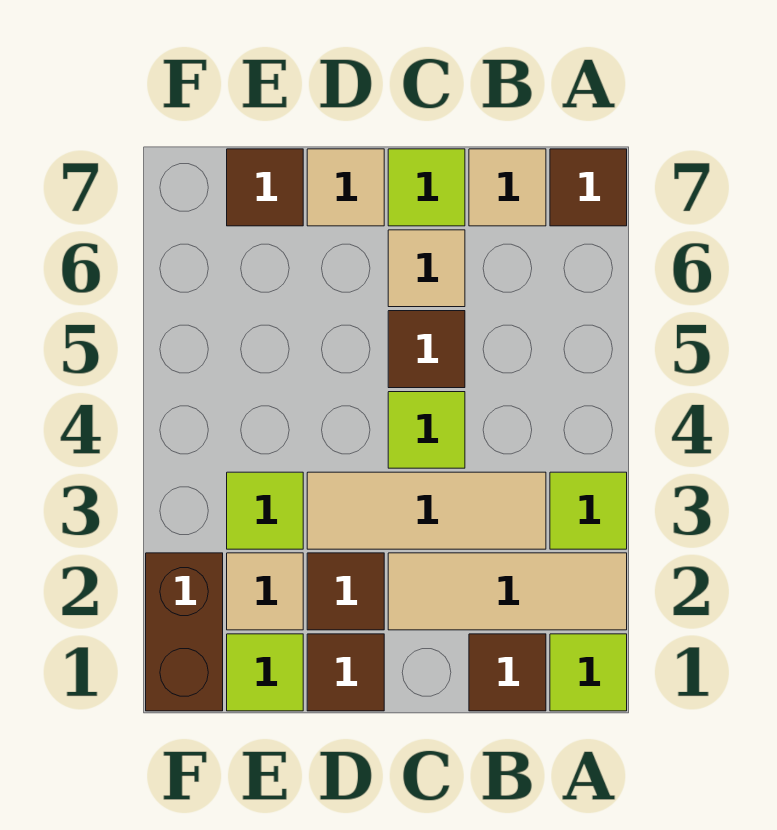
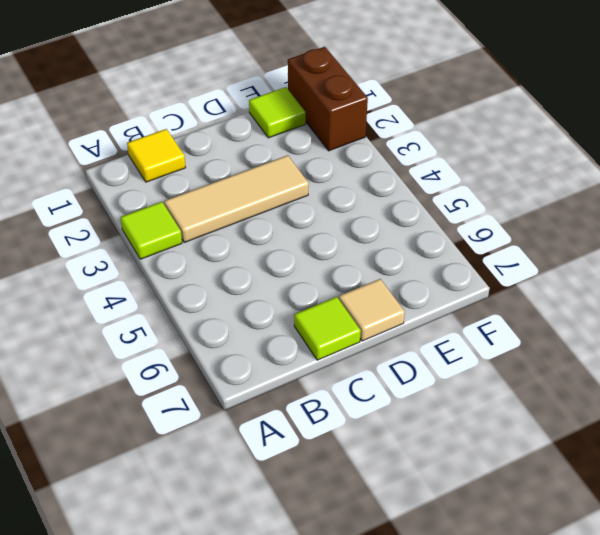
yellow 1x1 tile [127,129,186,182] -> brown 1x1 tile [469,634,546,711]
none -> lime 1x1 tile [550,634,627,711]
none -> tan 1x3 tile [388,553,627,630]
none -> brown 1x1 tile [550,149,627,226]

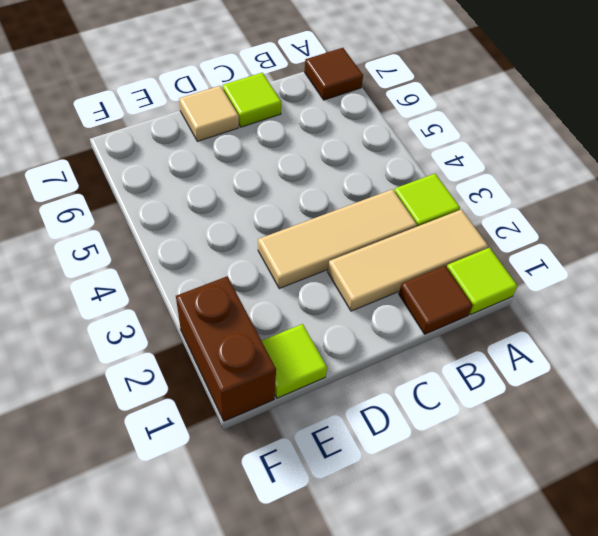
none -> tan 1x1 tile [469,149,546,226]
none -> lime 1x1 tile [388,392,465,468]
none -> brown 1x1 tile [388,311,465,388]

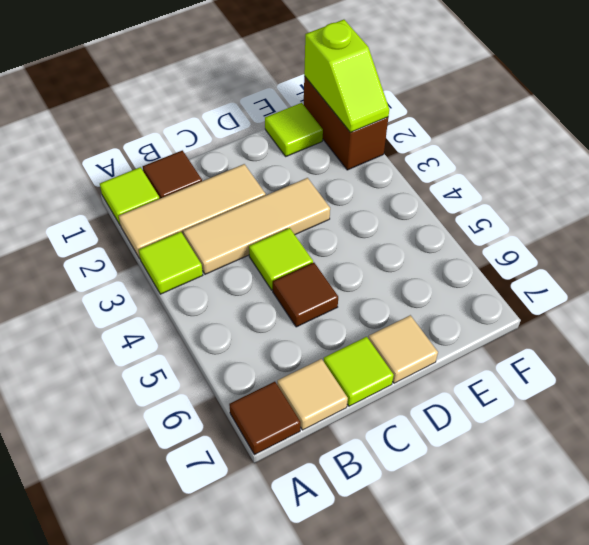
lime 1x2 slope [304,20,389,133] -> none
none -> tan 1x1 tile [388,230,465,307]
none -> brown 1x1 tile [307,634,384,711]
none -> brown 1x1 tile [307,553,384,630]

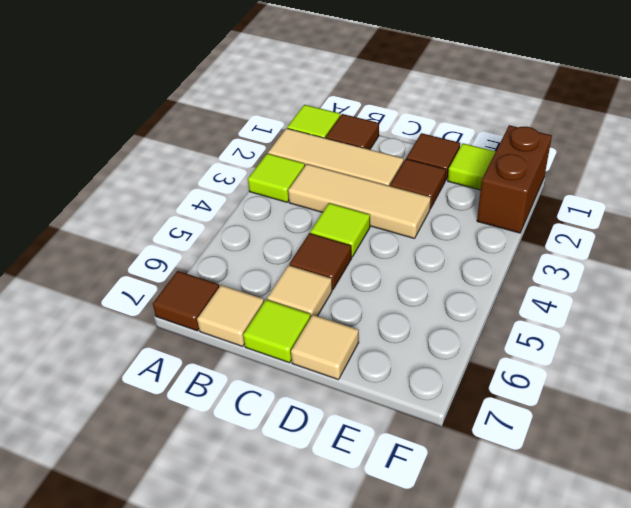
none -> tan 1x1 tile [227,553,303,630]
none -> lime 1x1 tile [227,472,303,549]
none -> brown 1x1 tile [227,149,303,226]

